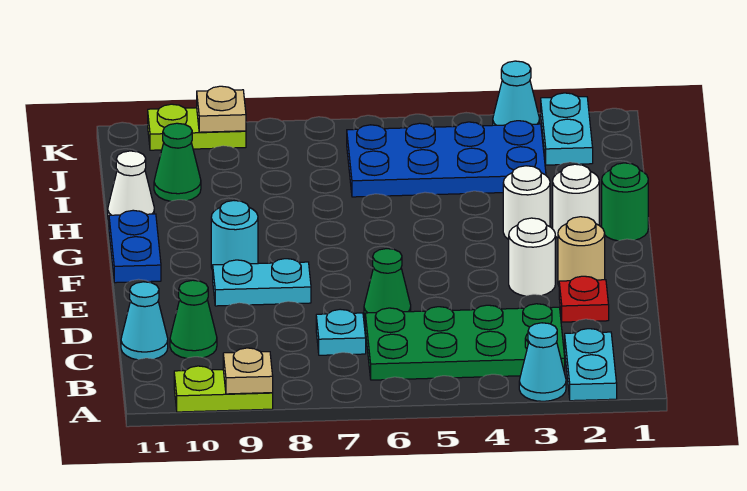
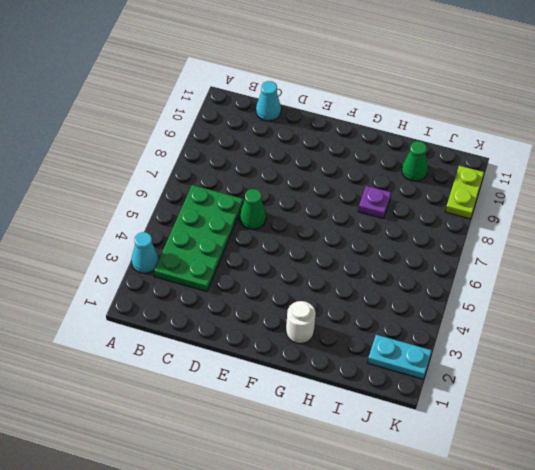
purple 1x1 plate [358,186,391,218] -> none
none -> cyan 1x2 plate [565,329,617,401]
none -> lime 1x2 plate [174,366,273,412]
none -> cyan 1x1 plate [316,309,366,355]

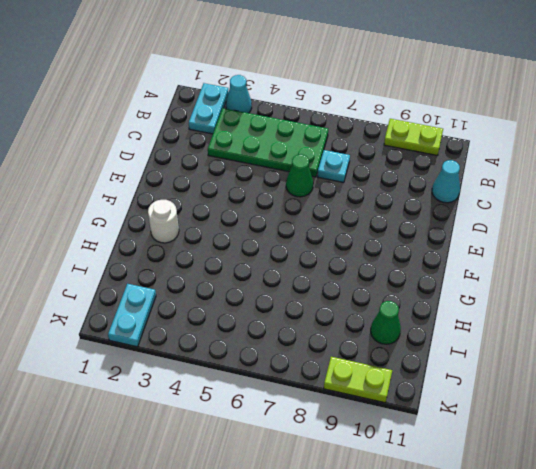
none -> green 1x1 cone [170,280,217,358]
none -> red 1x1 plate [559,276,609,322]
none -> tan 1x1 round brick [558,217,605,285]

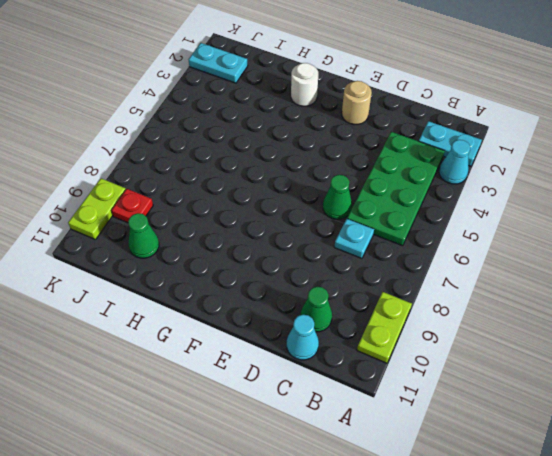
red 1x1 plate [112,189,153,223] -> red 1x1 plate moved to [559,276,609,322]
none -> white 1x1 round brick [509,218,555,296]
none -> cyan 1x2 plate [213,259,311,306]
none -> cyan 1x1 round brick [211,201,258,270]

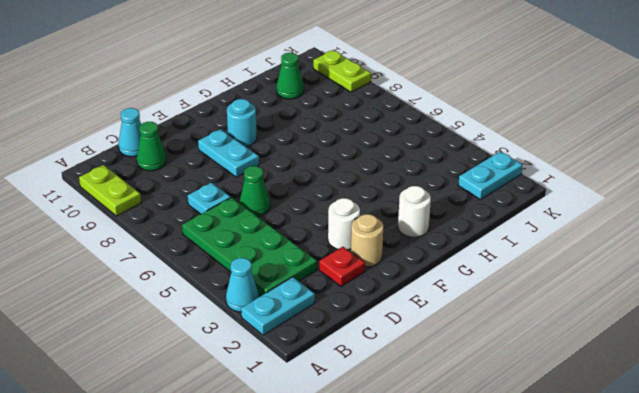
none -> blue 1x2 plate [109,210,161,283]
none -> green 1x1 round brick [602,163,648,241]
none -> white 1x1 round brick [503,166,550,240]

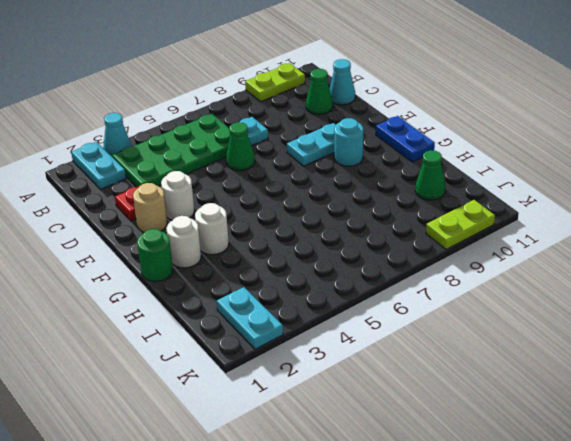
none -> white 1x1 cone [108,151,154,220]
none -> blue 2x4 plate [347,121,546,197]
none -> cyan 1x1 cone [493,61,539,125]

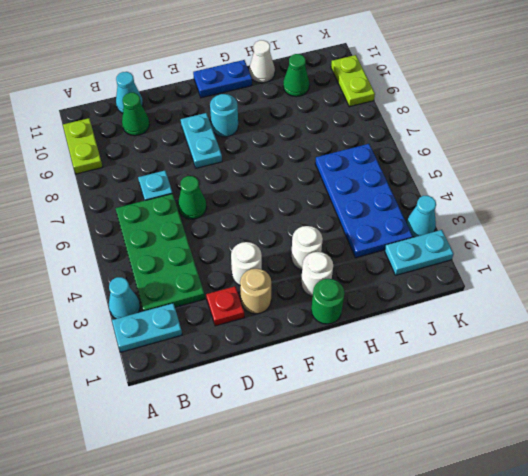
none -> tan 1x1 plate [223,348,273,394]
none -> tan 1x1 plate [197,86,246,132]

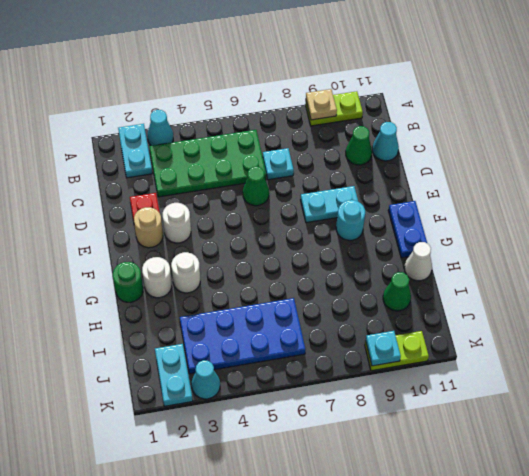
cyan 1x1 plate [366,331,401,366] -> tan 1x1 plate [197,86,246,132]

